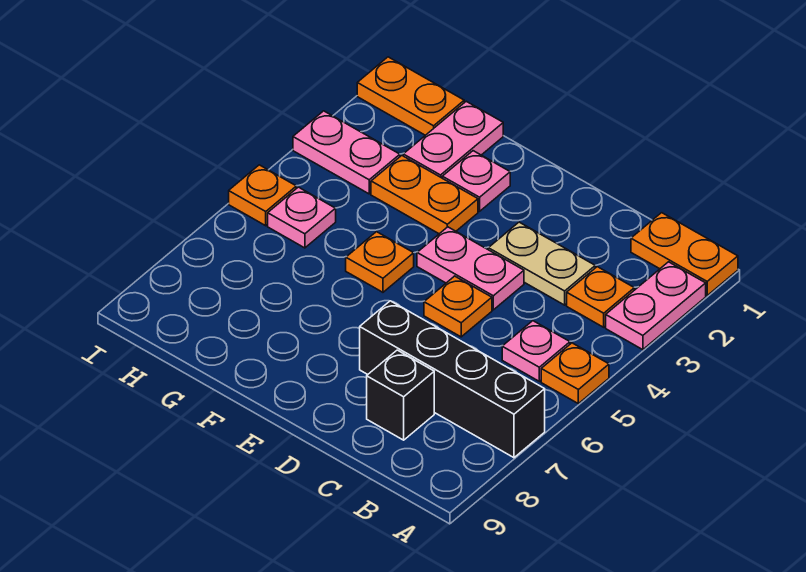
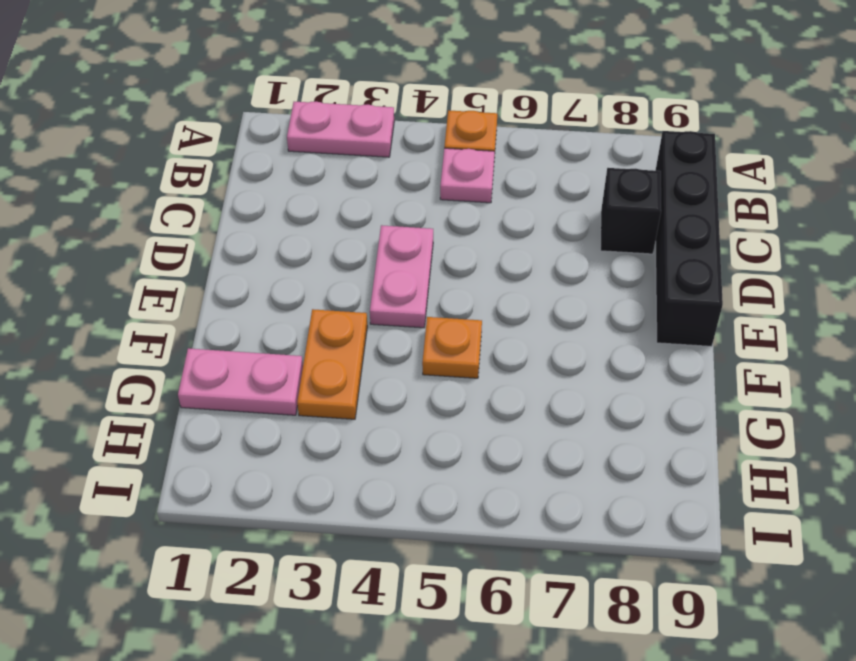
black 1x4 brick [655,131,723,346] -> black 1x4 brick moved to [360,301,545,458]
none -> orange 1x2 plate [631,213,738,295]
none -> orange 1x1 plate [567,267,634,327]
none -> tan 1x2 plate [488,222,595,305]

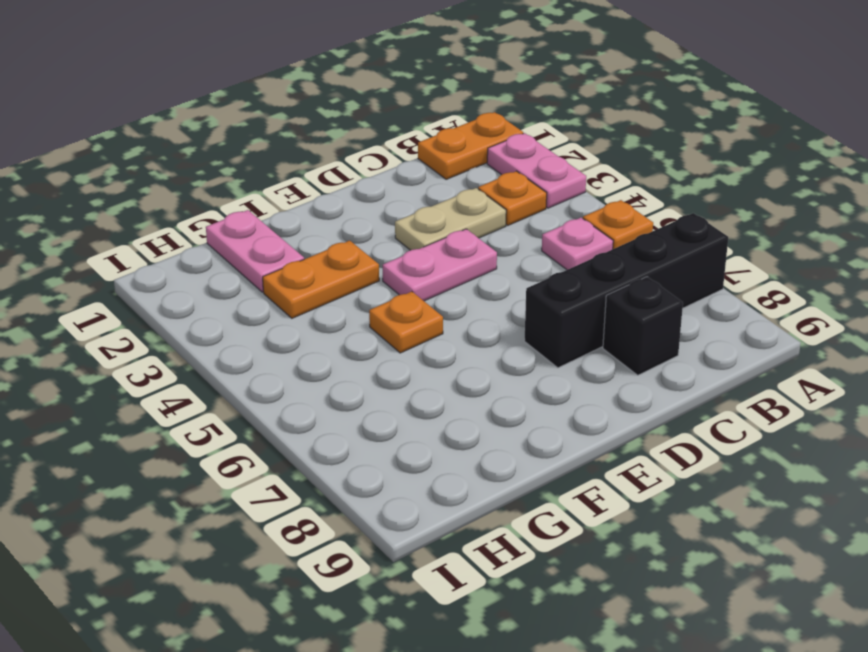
none -> orange 1x1 plate [424,276,492,337]
none -> pink 1x1 plate [442,151,510,211]
none -> orange 1x2 plate [357,57,464,135]

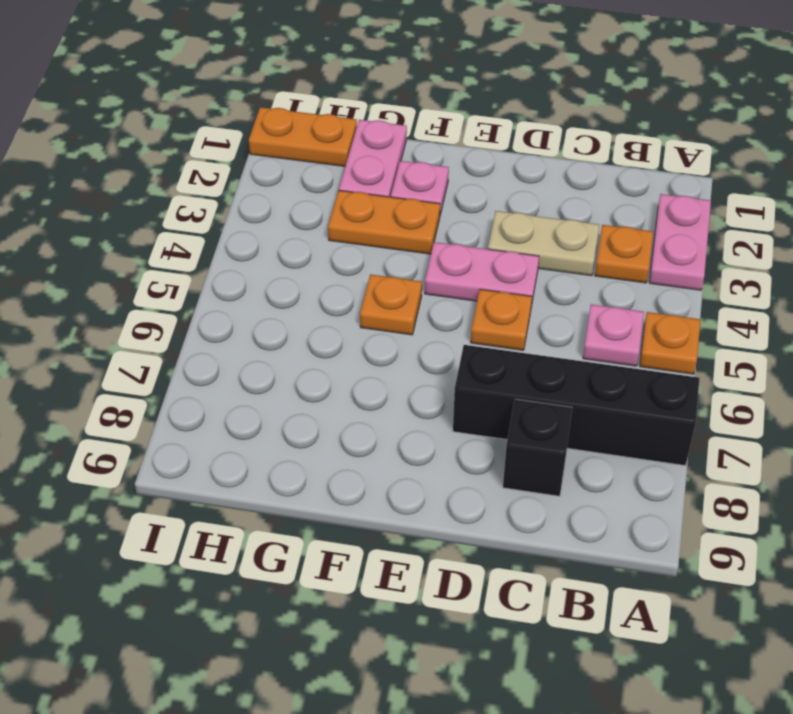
none -> orange 1x2 plate [631,213,738,295]
none -> pink 1x2 plate [293,111,400,194]
none -> pink 1x1 plate [268,187,336,248]

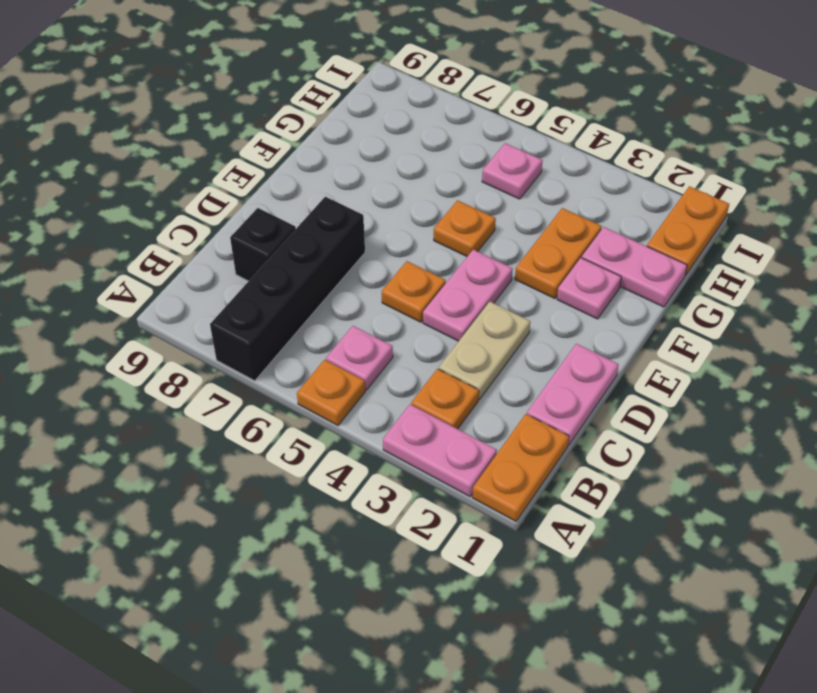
pink 1x2 plate [527,344,619,445] -> pink 1x2 plate moved to [293,111,400,194]
none -> orange 1x1 plate [229,165,296,226]

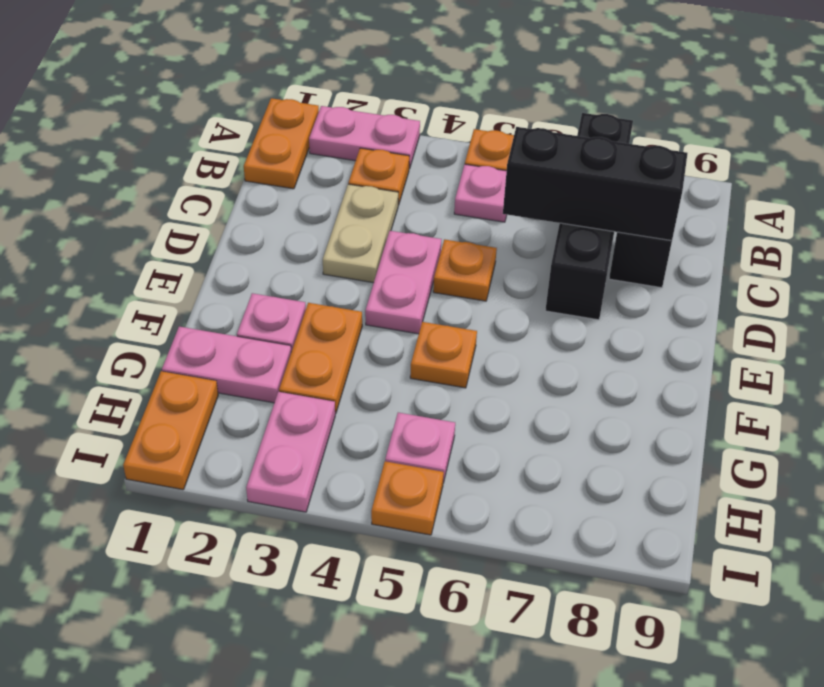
black 1x3 brick [503,127,688,241] -> none

